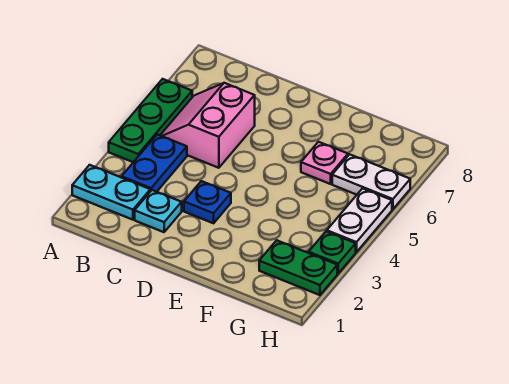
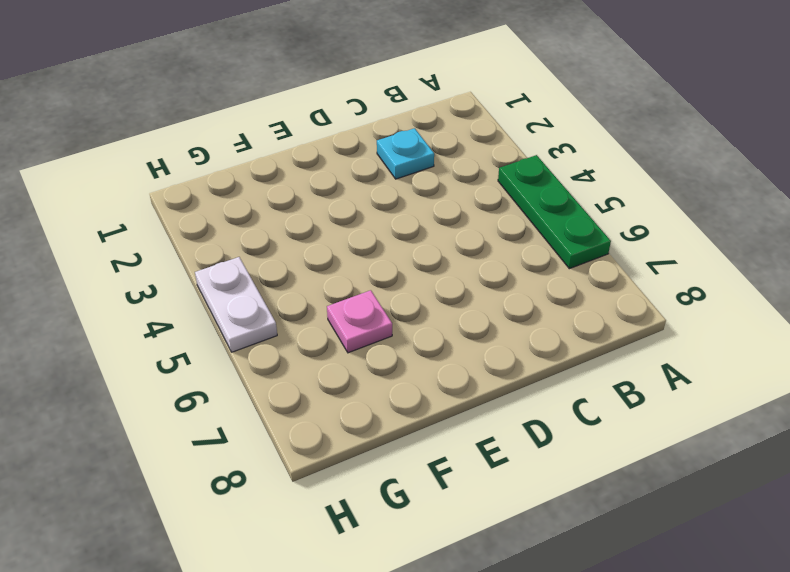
none -> cyan 1x2 plate [72,165,150,220]
none -> blue 1x2 plate [122,134,187,192]

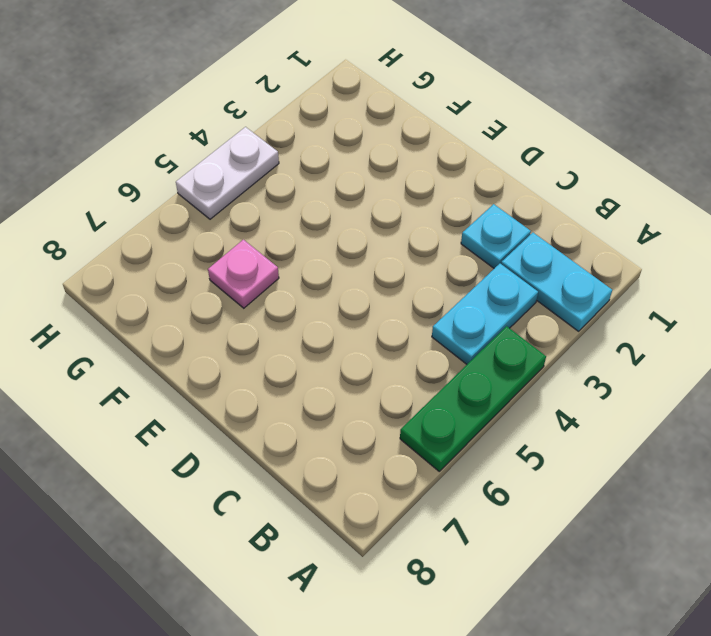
cyan 1x2 plate [432,264,538,364] -> blue 1x2 plate [122,134,187,192]
none -> pink 2x2 slope [160,83,255,168]
none -> blue 1x1 plate [184,181,231,223]

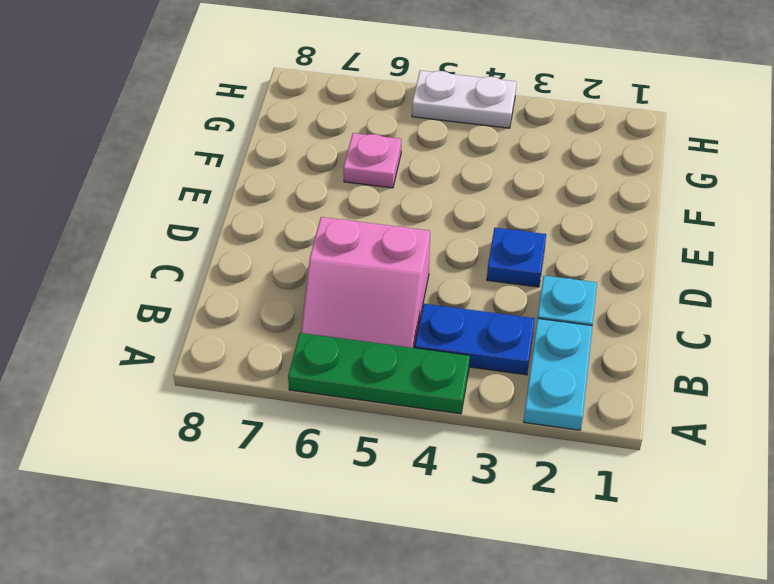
none -> green 1x2 plate [259,240,337,295]
none -> white 1x2 plate [332,154,410,209]

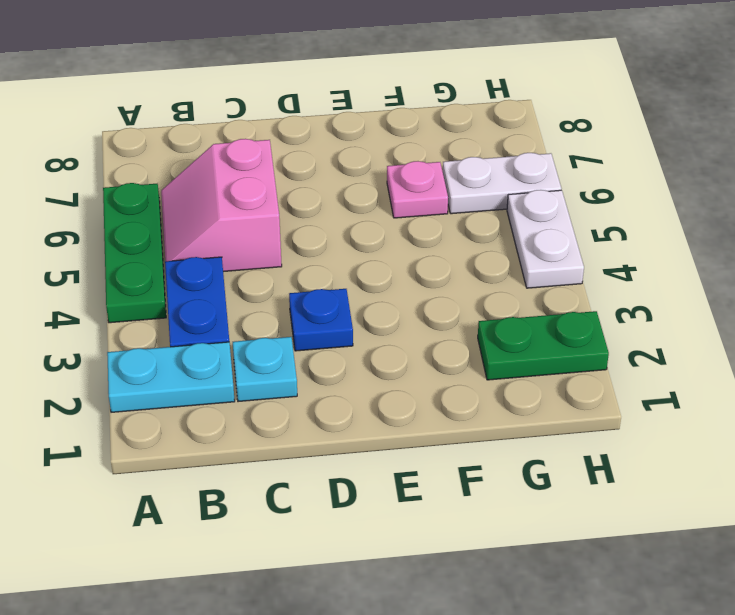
none -> green 1x1 plate [309,231,356,274]

